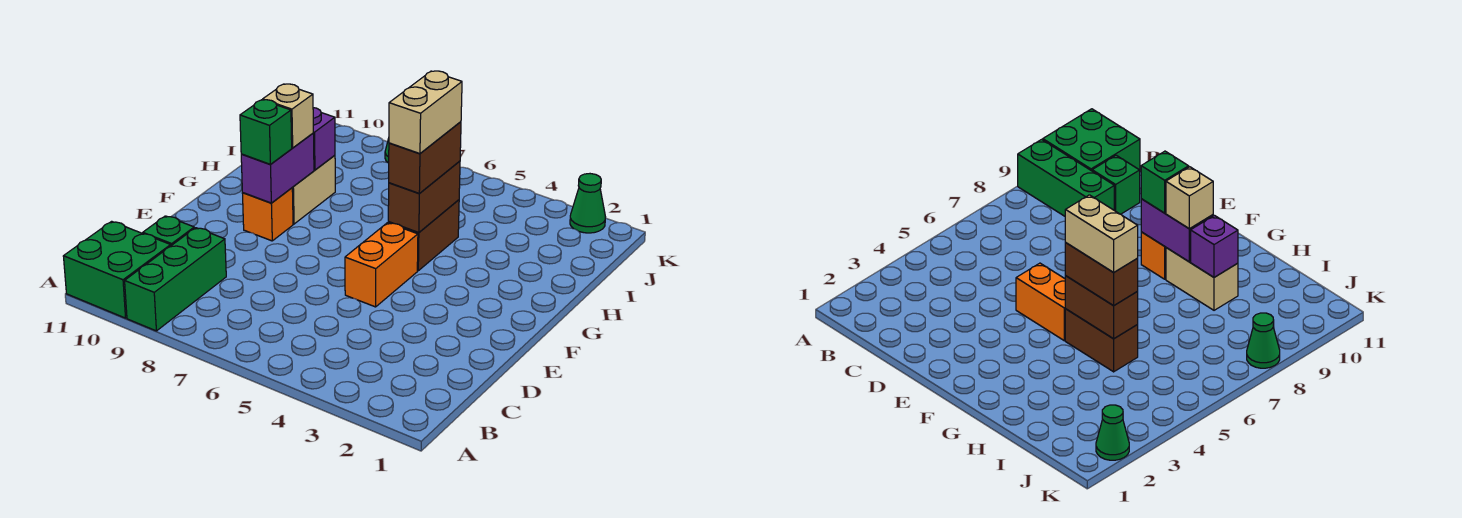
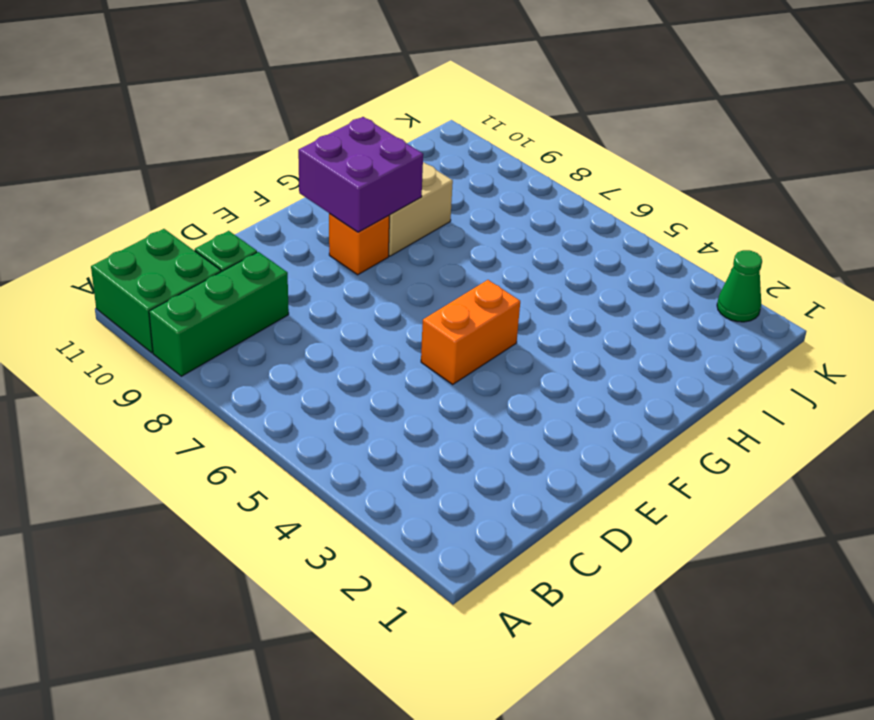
purple 2x2 brick [298,117,423,232] -> purple 1x2 brick [241,134,314,203]
none -> brown 1x2 brick [388,200,459,271]
none -> green 1x1 cone [1247,313,1280,368]
none -> brown 1x2 brick [388,161,460,233]

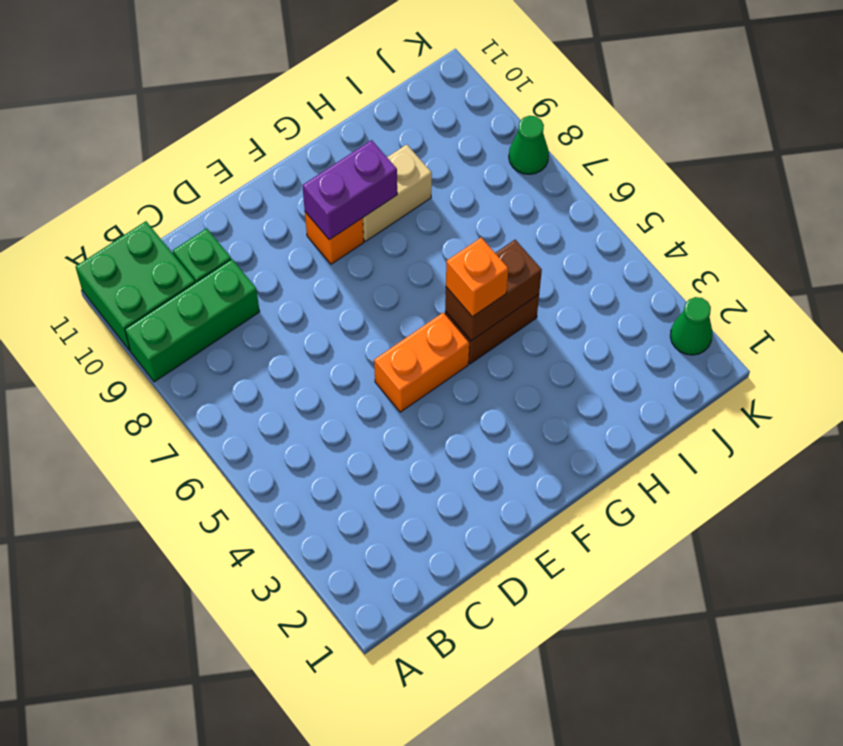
orange 1x1 brick [446,238,508,317] -> brown 1x2 brick [389,122,461,193]
none -> purple 1x1 brick [313,108,335,170]
none -> green 1x1 brick [240,100,292,164]
none -> tan 1x1 brick [263,84,313,148]

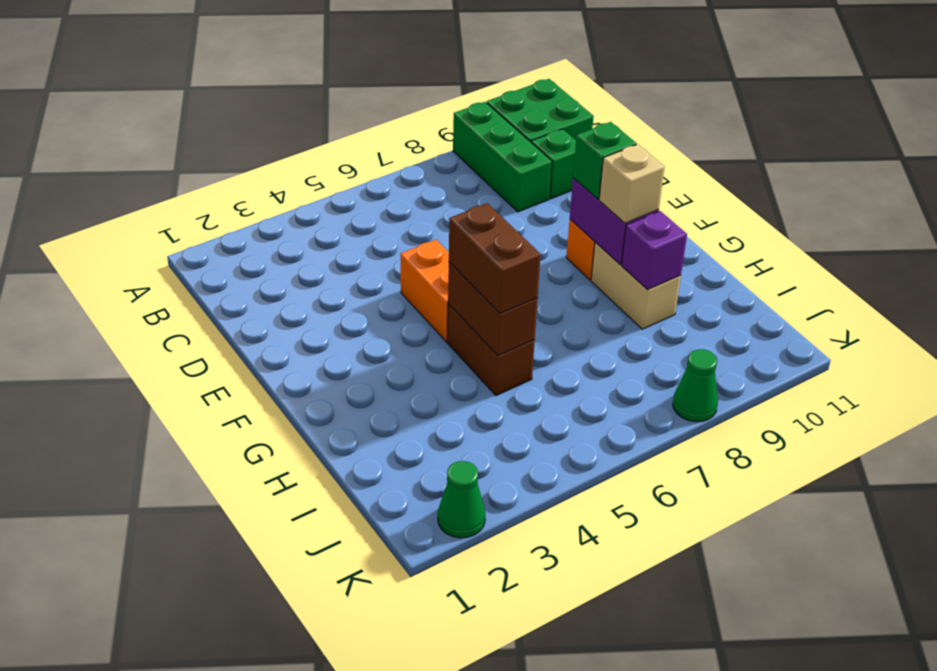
none -> tan 1x2 brick [389,71,462,154]

